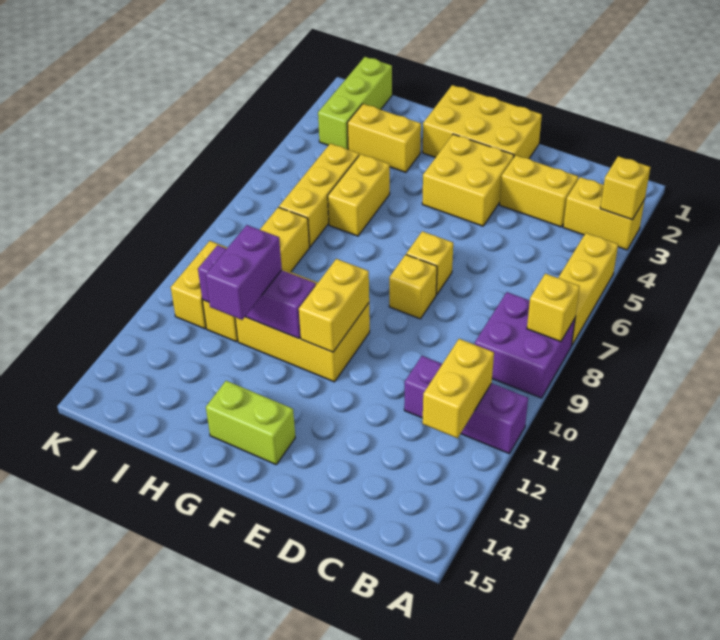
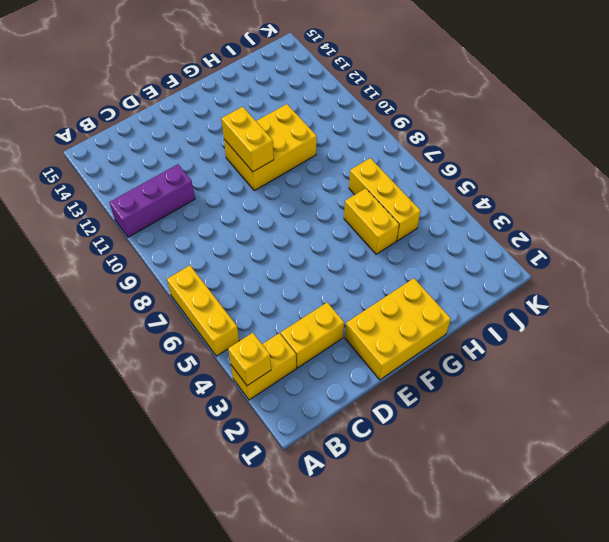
none -> purple 2x2 brick [475,292,575,398]
none -> yellow 2x2 brick [422,134,514,226]
none -> yellow 1x1 brick [406,231,453,295]

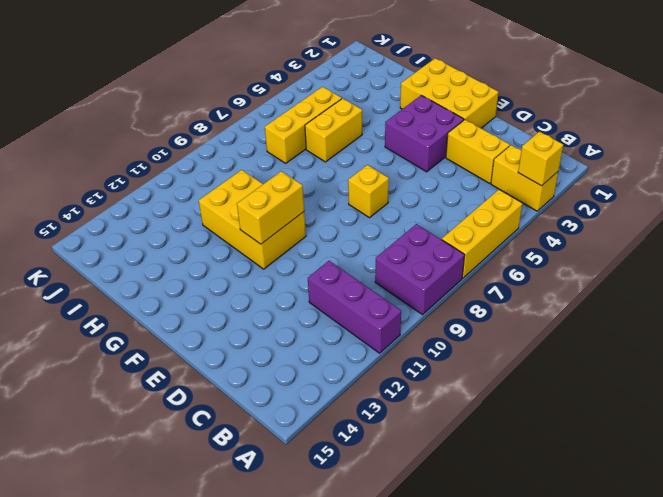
purple 2x2 brick [385,95,464,172] -> yellow 2x2 brick [422,134,514,226]
none -> yellow 1x1 brick [389,255,437,319]
none -> lime 1x2 brick [206,381,295,464]
none -> yellow 1x2 brick [347,104,421,172]

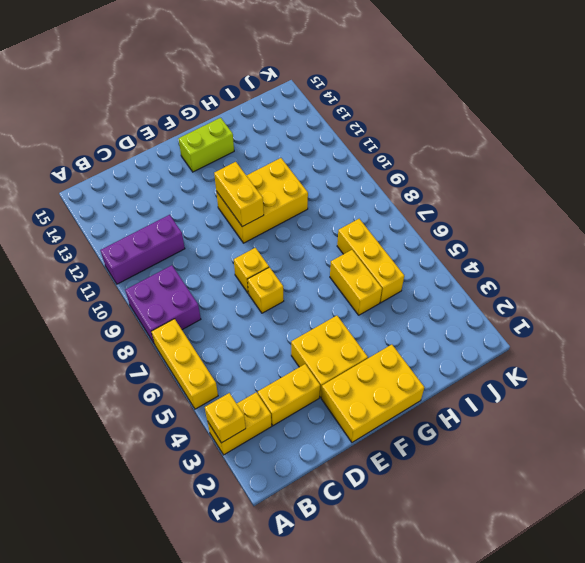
none -> yellow 1x2 brick [347,104,421,172]
none -> yellow 1x4 brick [202,207,309,342]
none -> lime 1x3 brick [318,57,392,149]

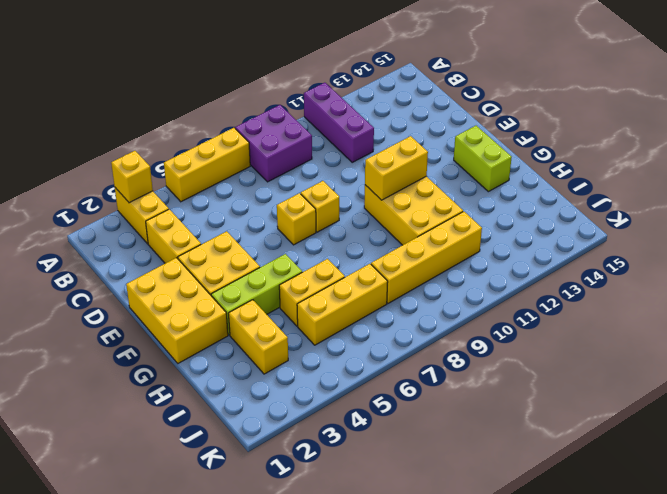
lime 1x3 brick [211,254,302,335] -> lime 1x3 brick moved to [318,57,392,149]
none -> yellow 1x2 brick [171,241,227,329]
none -> yellow 1x1 brick [527,274,580,342]
none -> yellow 1x2 brick [423,339,494,438]

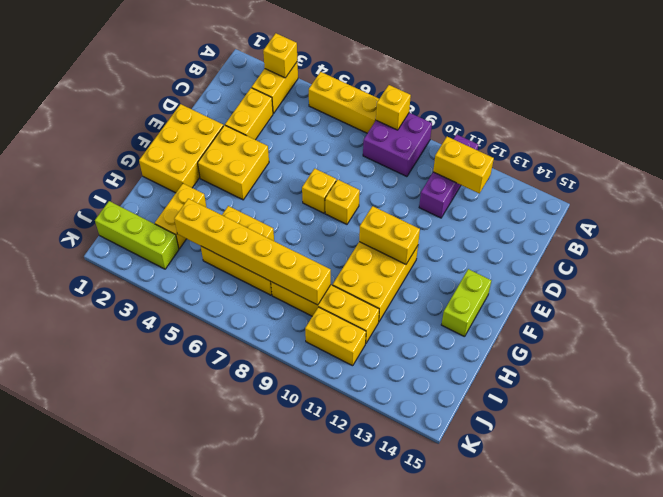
yellow 1x6 brick [174,199,331,305] -> none
none -> purple 1x3 brick [198,245,316,338]
none -> purple 1x2 brick [206,225,282,320]

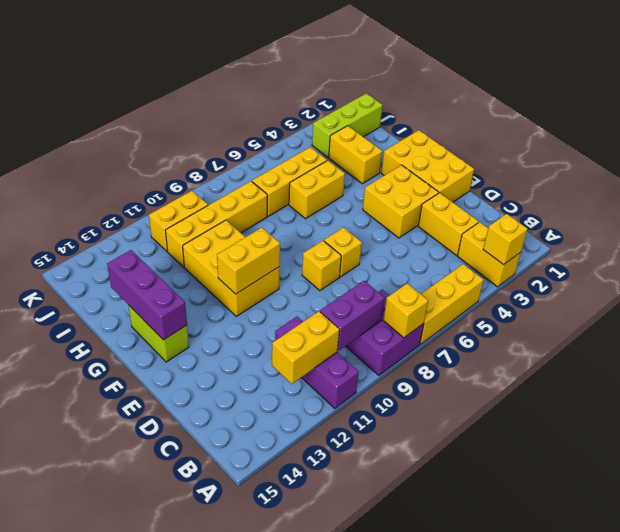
purple 1x2 brick [320,281,384,351] -> purple 1x2 brick moved to [206,225,282,320]
purple 1x3 brick [107,250,187,340] -> purple 1x3 brick moved to [198,245,316,338]

